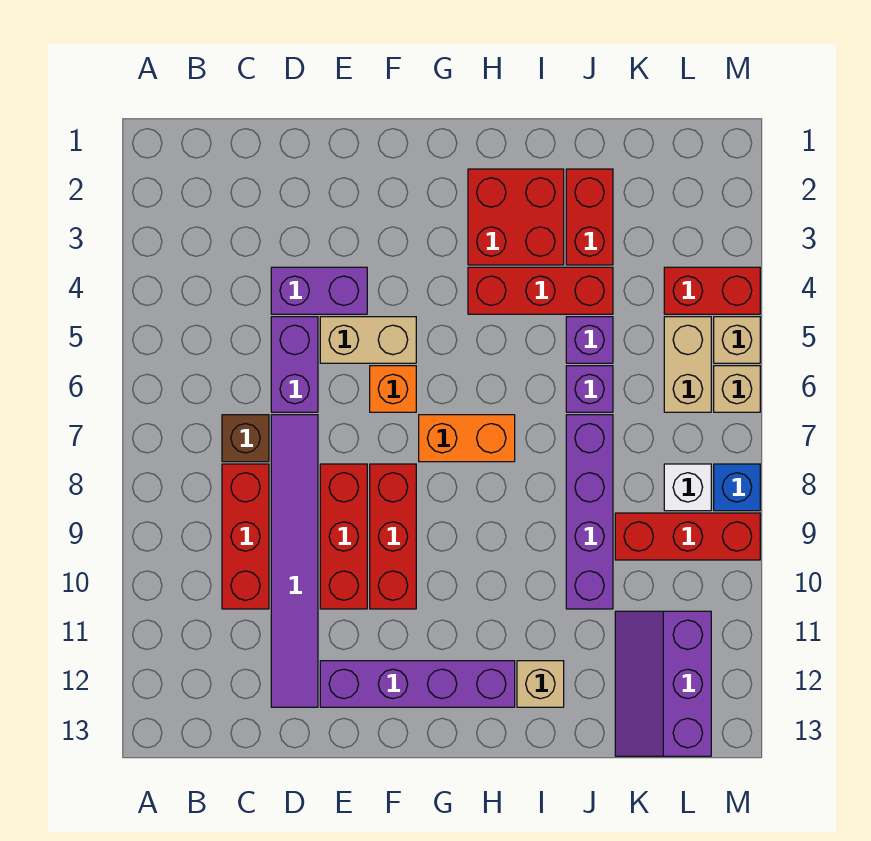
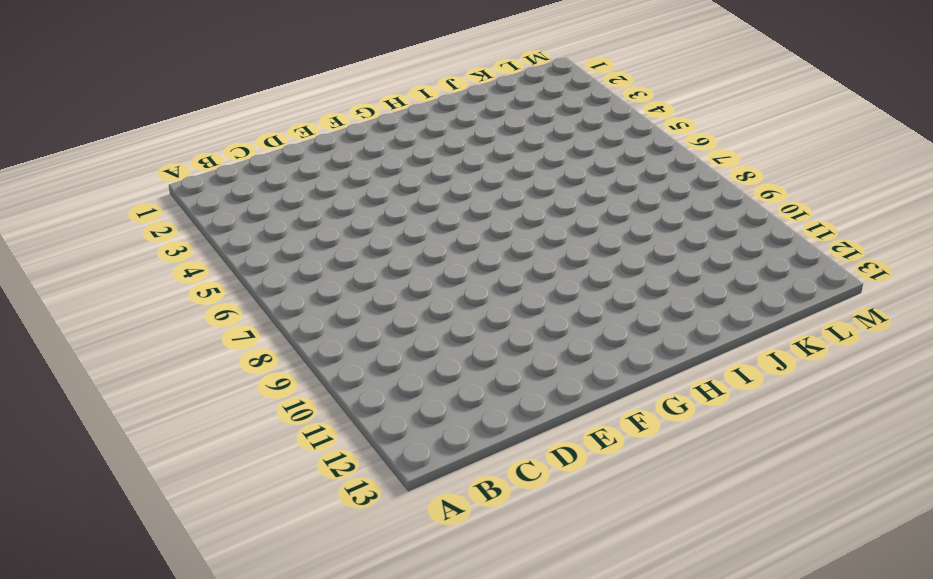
none -> brown 1x1 brick [222,415,269,462]
none -> red 1x3 brick [222,464,269,609]
none -> purple 1x2 brick [271,267,367,314]

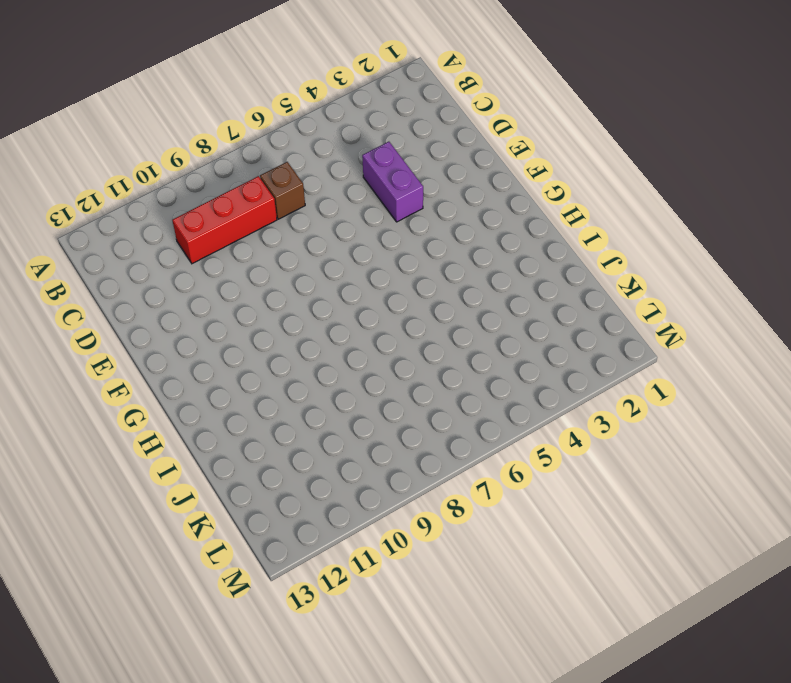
none -> purple 1x2 brick [271,317,318,412]
none -> purple 1x6 tile [271,415,318,707]
none -> tan 1x2 brick [320,317,416,363]

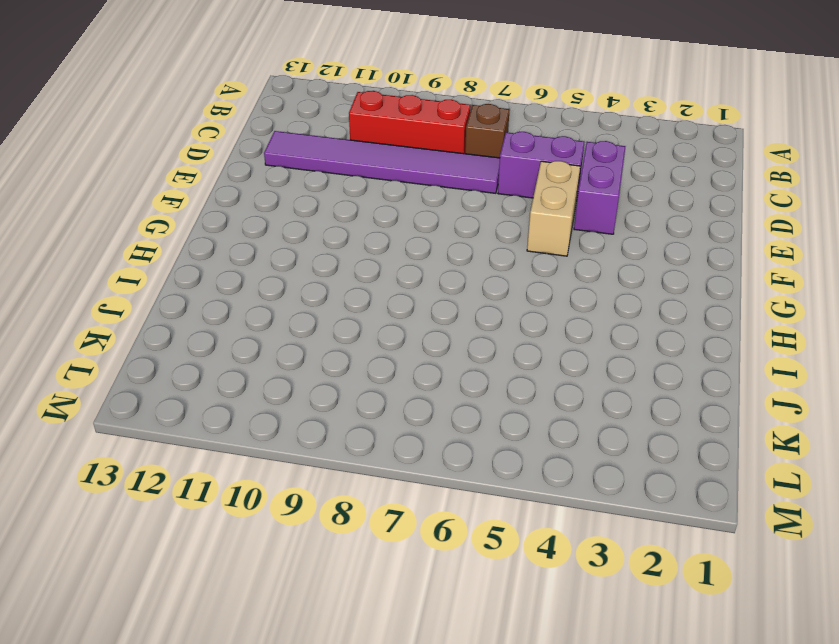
none -> red 1x3 brick [320,464,367,609]
none -> purple 1x4 brick [320,661,515,707]
none -> orange 1x1 brick [370,366,416,412]

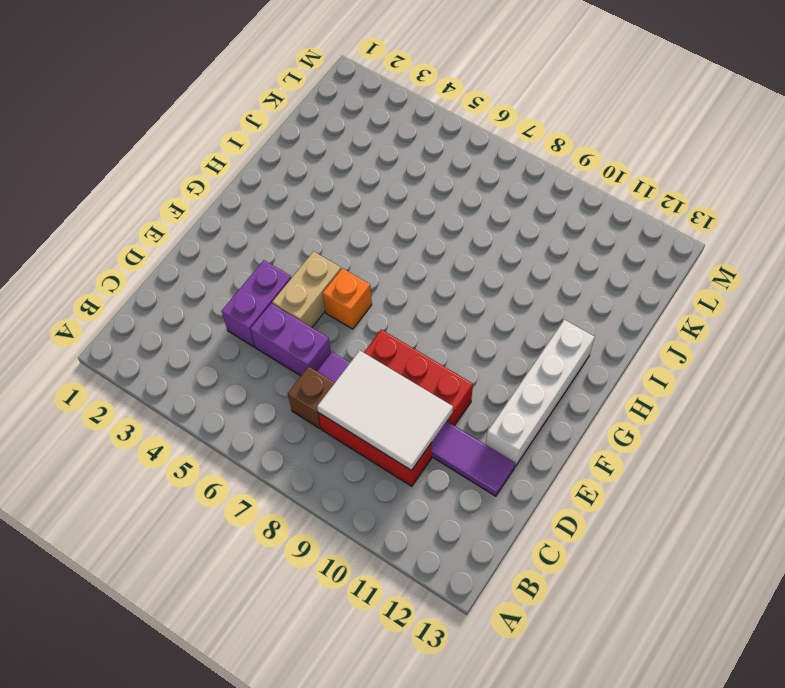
white 2x3 tile [317,351,453,471] -> none
white 1x4 brick [486,320,595,467] -> purple 1x4 brick [320,661,515,707]
none -> red 1x3 brick [370,464,416,609]
none -> orange 1x2 brick [419,415,515,462]
none -> red 2x2 brick [468,169,564,265]

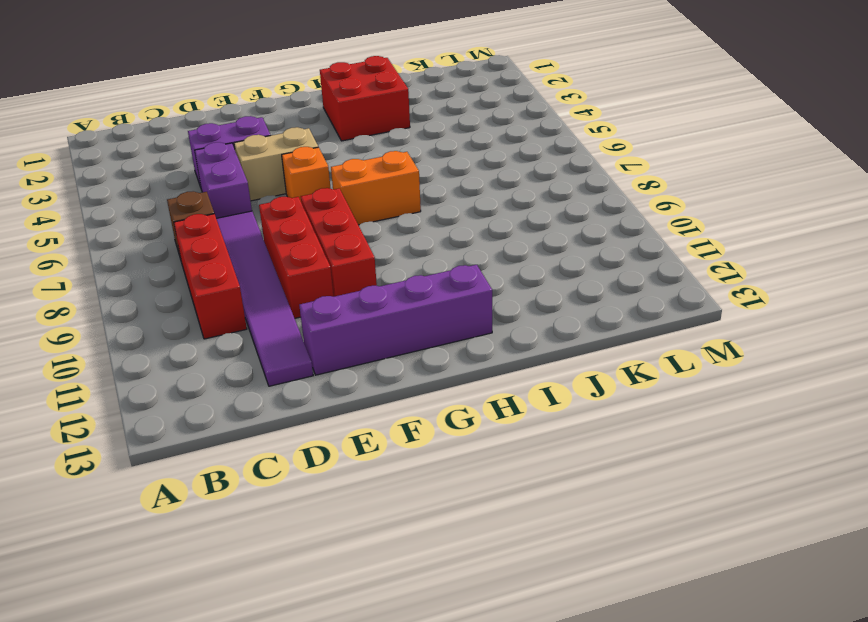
none -> red 1x3 brick [468,267,613,314]
none -> tan 1x1 brick [517,661,564,707]
none -> red 1x2 brick [566,169,613,265]

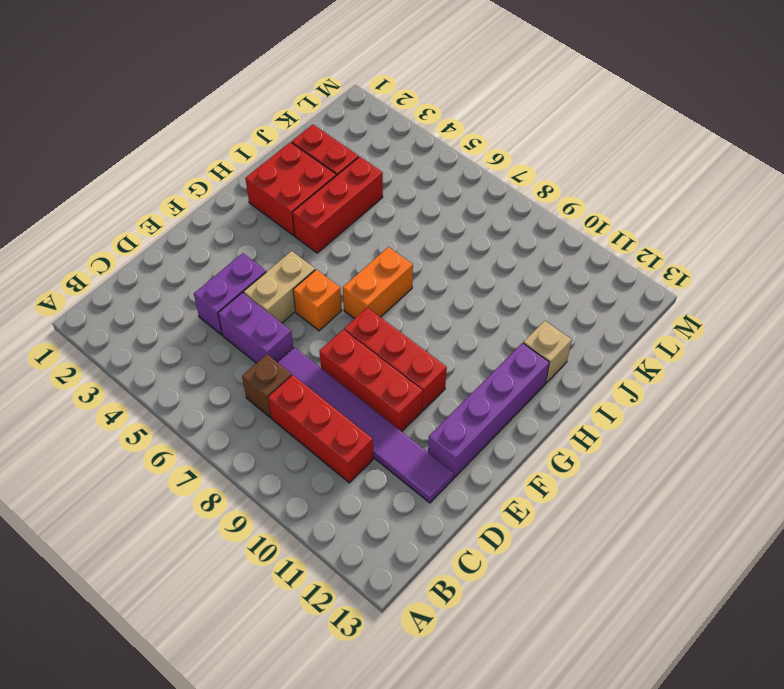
none -> purple 1x1 brick [566,317,613,363]
none -> purple 1x1 brick [566,366,613,412]
none -> purple 1x4 brick [566,415,613,609]

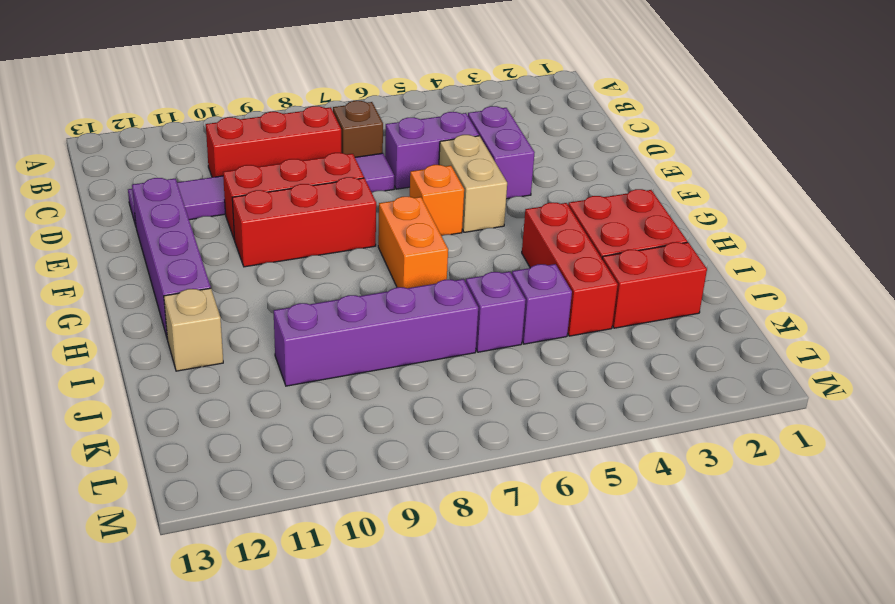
none -> red 1x3 brick [615,513,760,560]
none -> purple 2x3 slope [615,611,711,756]
none -> red 1x2 brick [664,267,760,314]

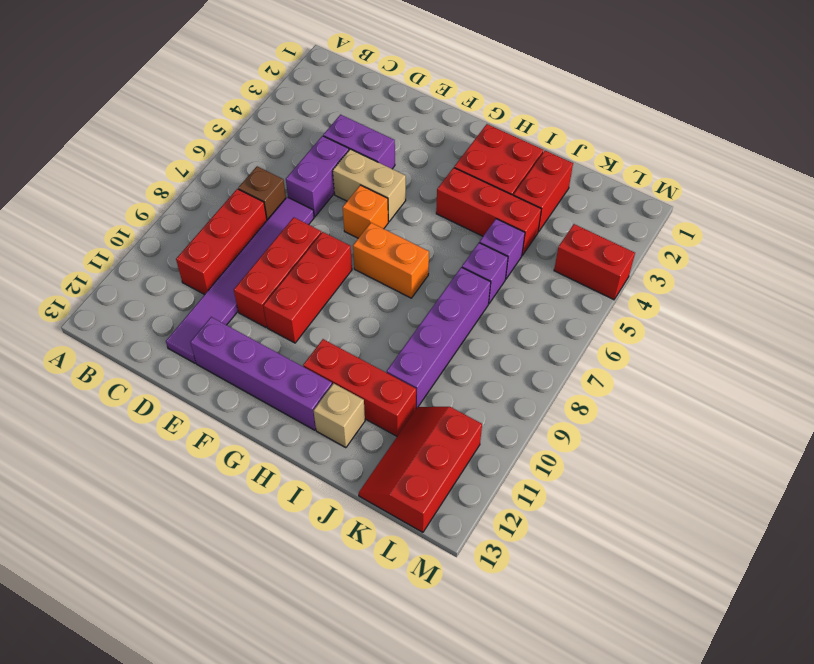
red 1x3 brick [303,339,416,436] -> red 1x3 brick moved to [615,513,760,560]
red 2x3 slope [359,407,482,532] -> purple 2x3 slope [615,611,711,756]
none -> tan 1x2 brick [664,317,711,412]
none -> white 1x1 brick [664,464,711,511]
none -> tan 1x1 brick [714,317,760,363]

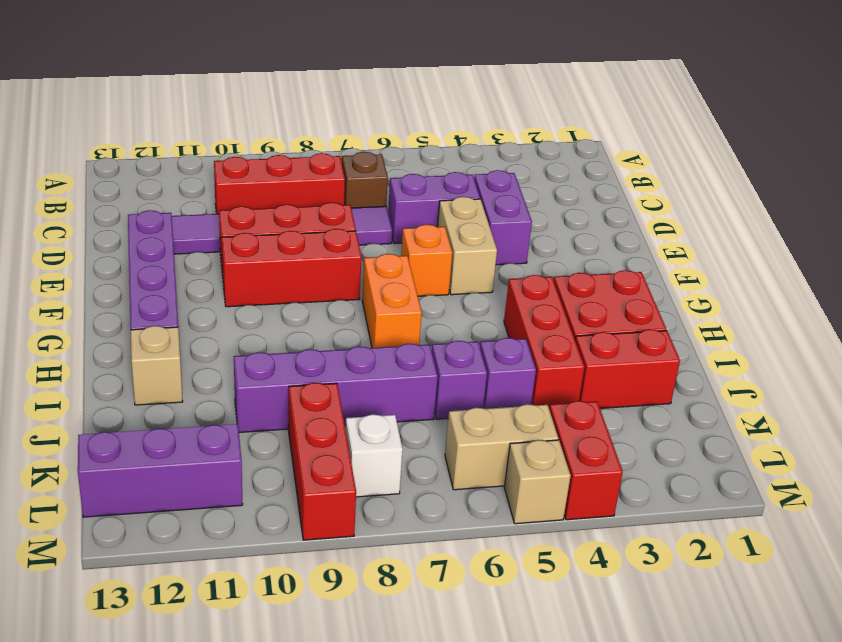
none -> tan 1x1 brick [714,366,760,412]
none -> blue 1x1 brick [714,464,760,511]

